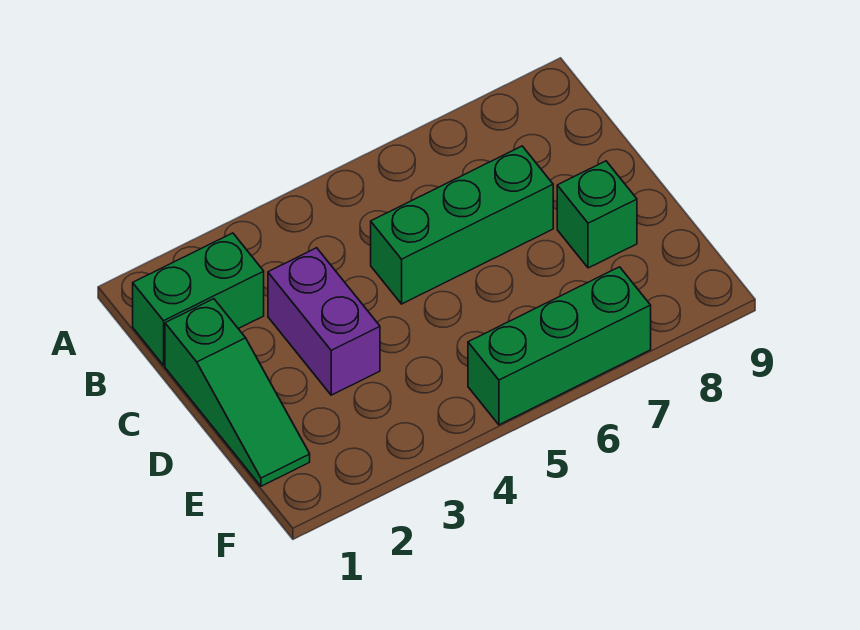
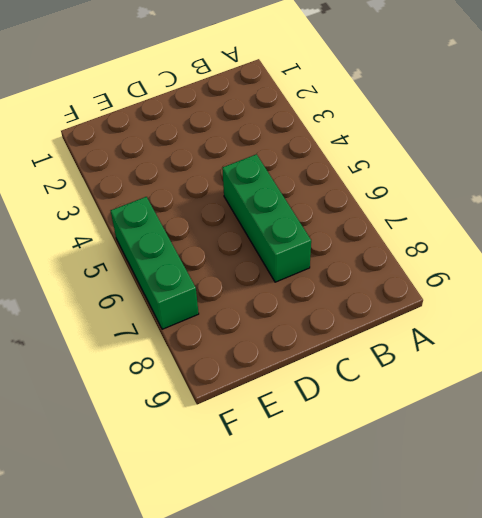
none -> green 1x2 brick [133,233,264,365]
none -> green 1x3 slope [165,299,310,486]

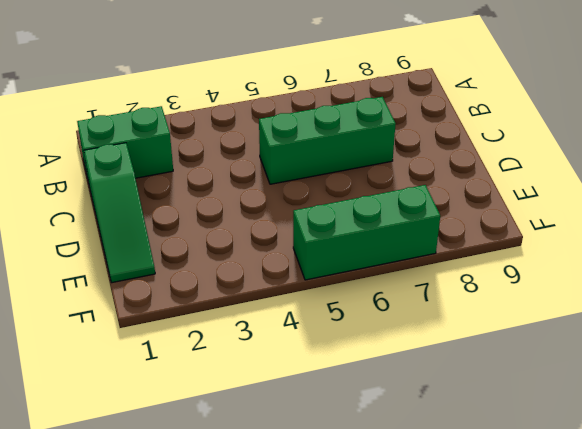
none -> purple 1x2 brick [268,248,380,395]
none -> green 1x1 brick [557,161,637,268]

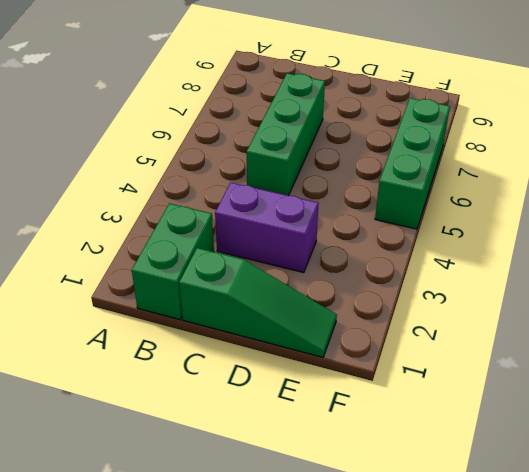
none -> green 1x1 brick [557,161,637,268]

